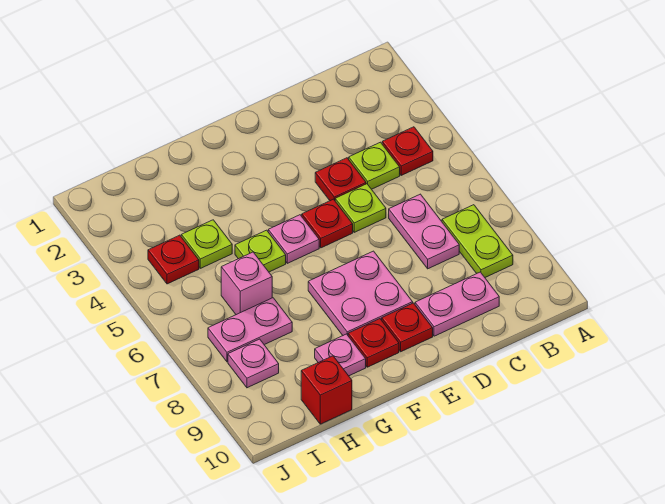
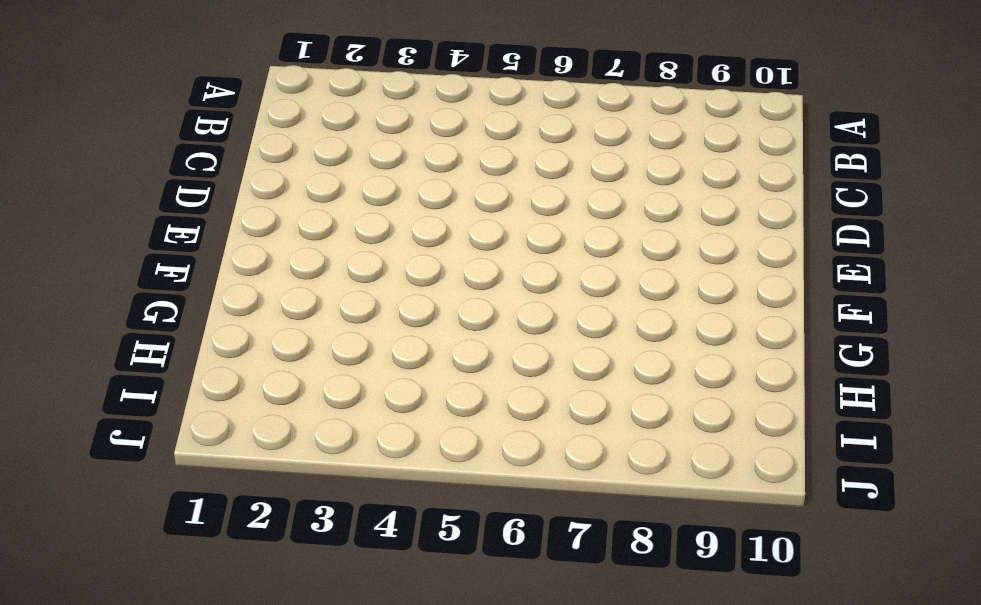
none -> red 1x1 plate [382,127,433,175]
none -> lime 1x2 plate [442,205,513,277]
none -> lime 1x1 plate [349,142,400,189]

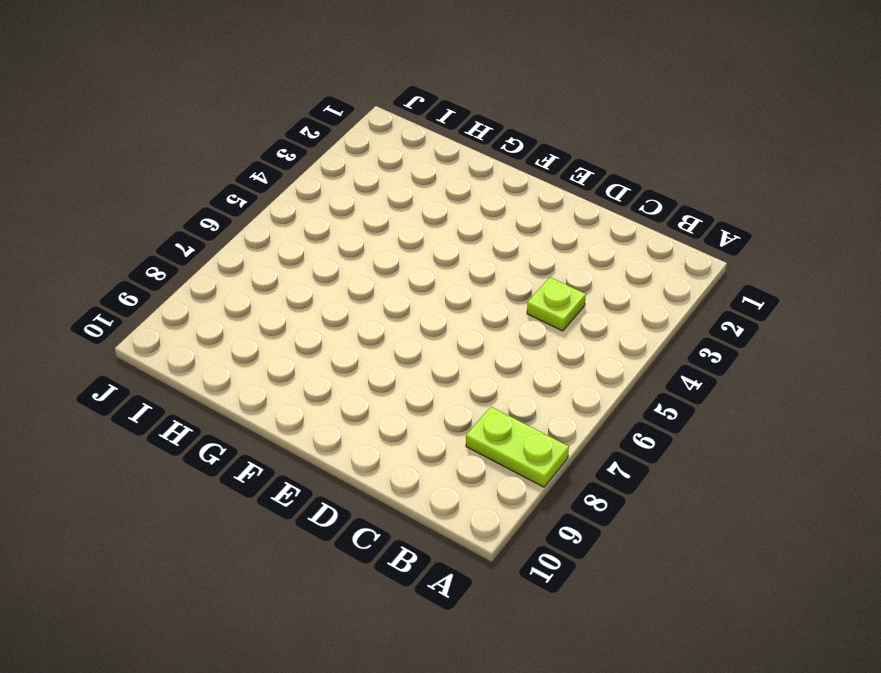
lime 1x2 plate [466,407,569,487] -> lime 1x2 plate turned to [442,205,513,277]
none -> red 1x1 plate [382,127,433,175]
none -> pink 1x2 plate [389,194,459,269]
none -> pink 1x2 plate [415,272,499,336]

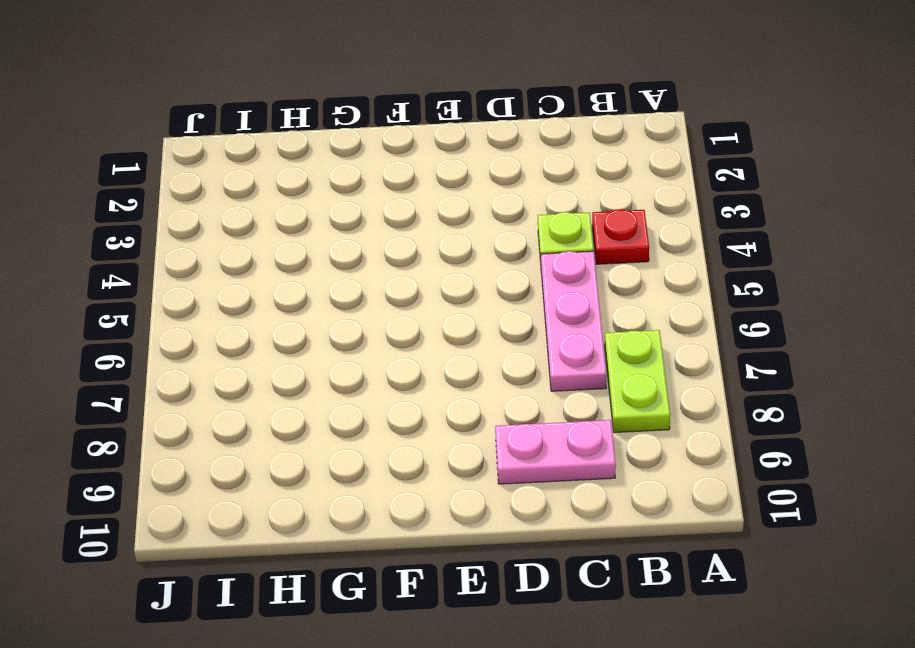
pink 1x3 plate [541,251,606,391] -> pink 1x2 plate [389,194,459,269]
none -> red 1x1 plate [315,158,366,201]
none -> lime 1x1 plate [335,184,386,232]
none -> red 1x1 plate [302,199,353,248]

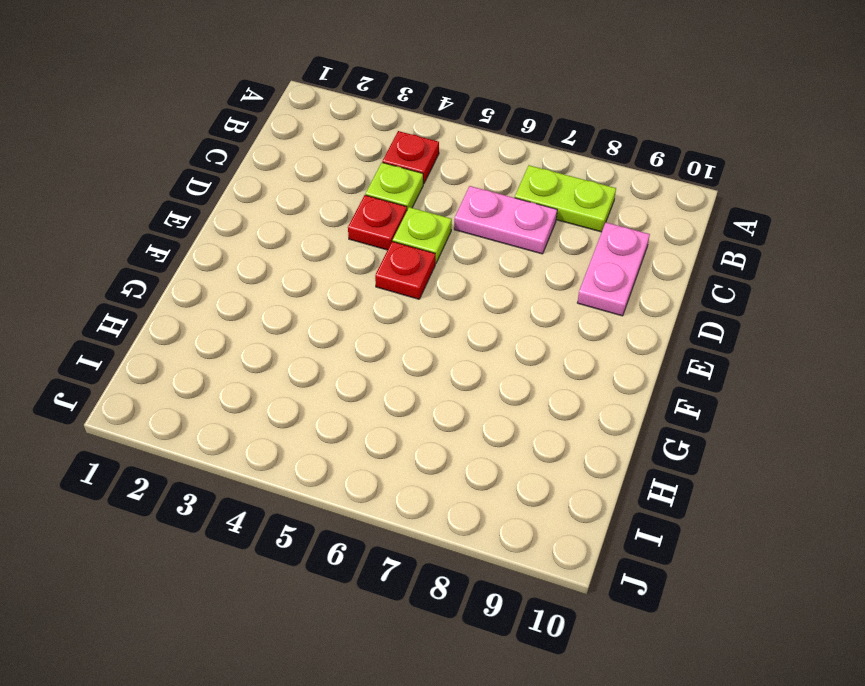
none -> pink 2x2 plate [308,251,413,335]
none -> red 1x1 plate [382,303,433,352]
none -> pink 1x1 plate [268,215,319,263]

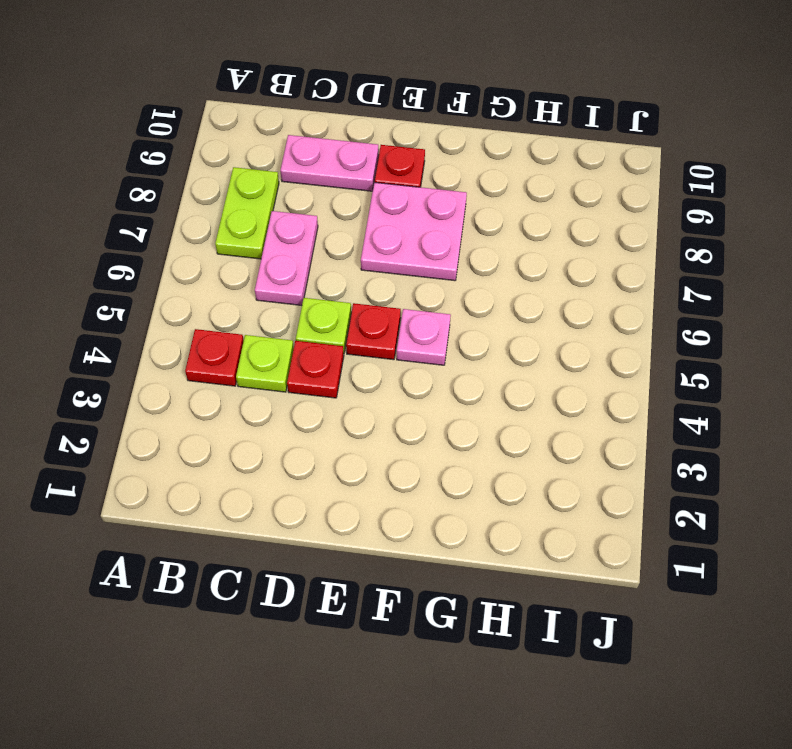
none -> red 1x1 plate [348,319,399,367]
none -> lime 1x1 plate [235,230,286,272]
none -> pink 1x1 plate [315,334,366,376]

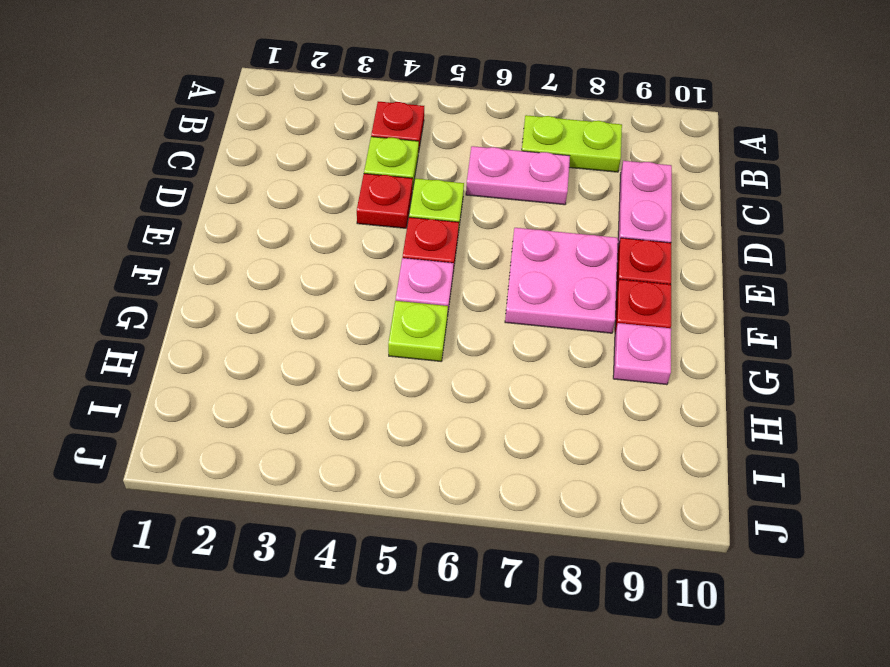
none -> lime 1x1 plate [181,220,232,268]
none -> pink 1x1 brick [221,252,272,315]
none -> pink 1x2 plate [208,298,292,362]

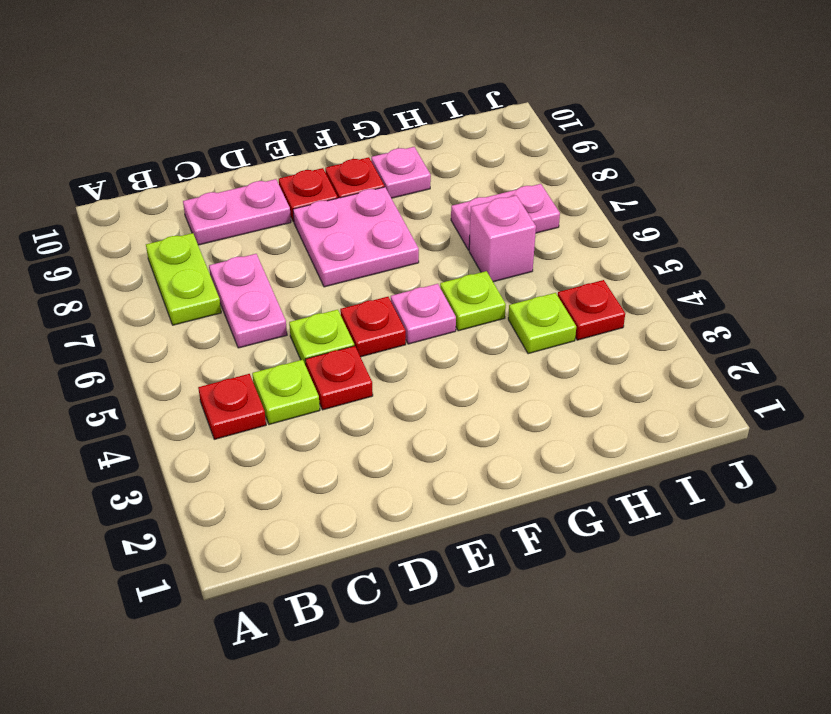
none -> red 1x1 brick [301,356,352,424]
none -> pink 1x1 plate [228,339,279,388]

